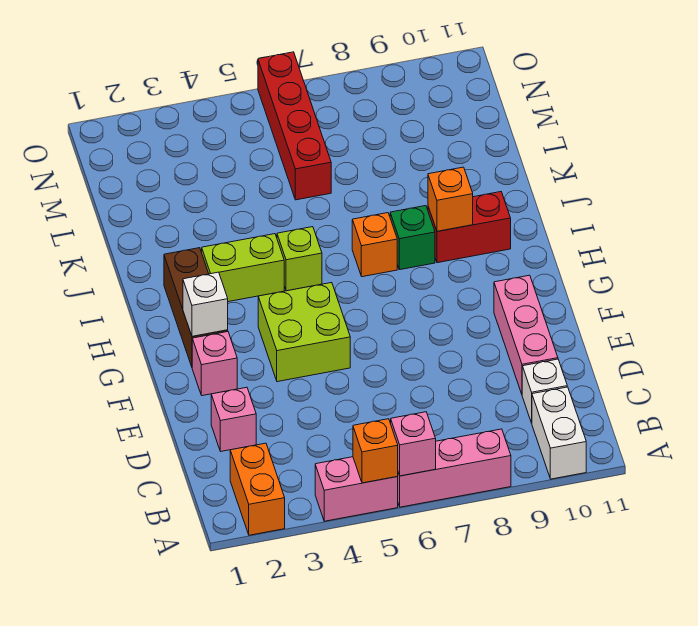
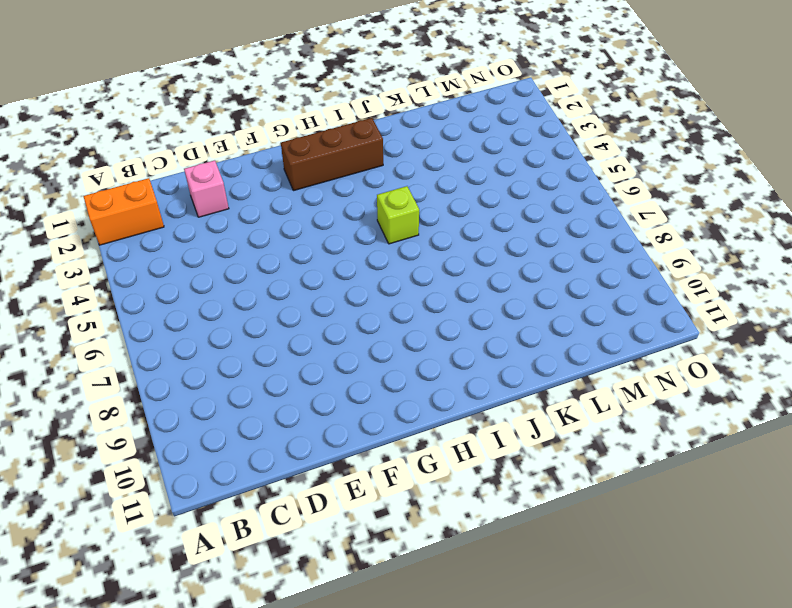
none -> pink 1x2 brick [315,457,398,521]
none -> pink 1x3 brick [397,429,511,507]
none -> white 1x2 brick [532,387,586,479]

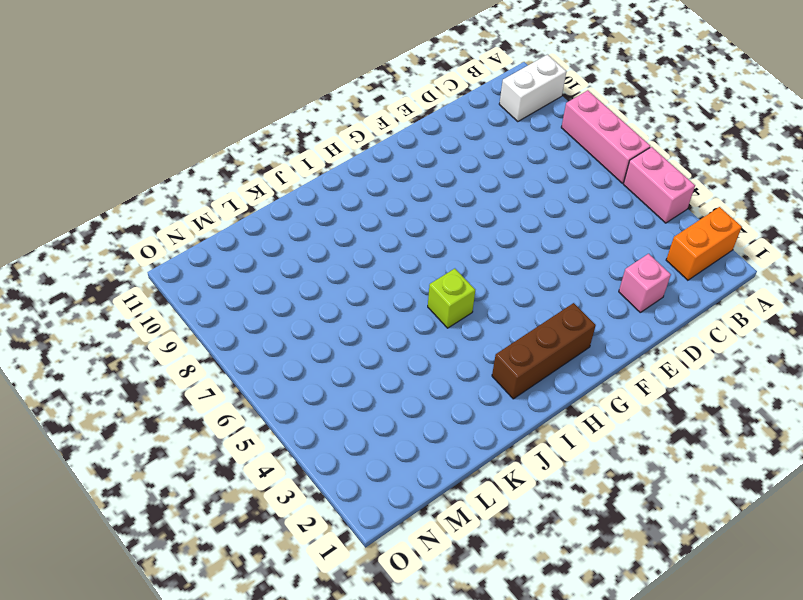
none -> white 1x1 brick [522,359,567,423]
none -> pink 1x3 brick [494,275,558,394]
none -> pink 1x1 brick [192,332,237,396]

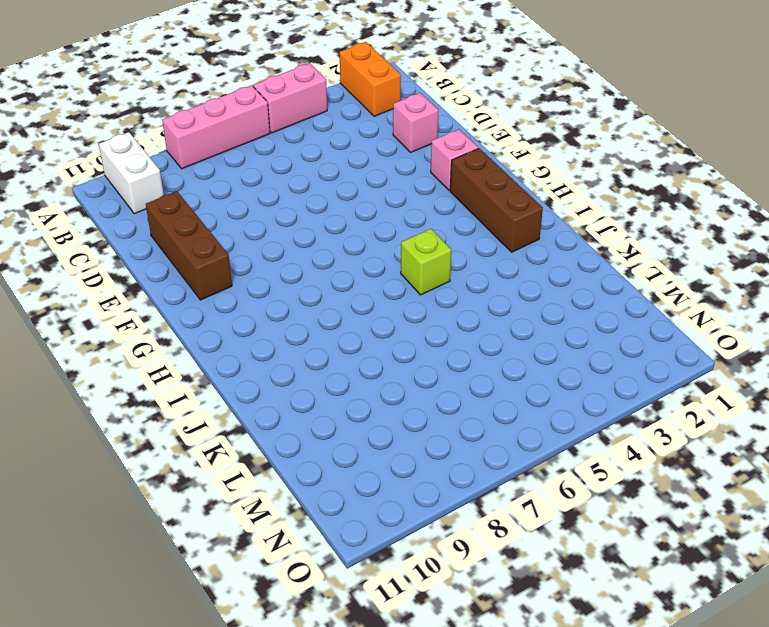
brown 1x3 brick [146,191,232,300] -> pink 1x3 brick [494,275,558,394]
none -> white 1x1 brick [522,359,567,423]
none -> lime 2x2 brick [258,283,350,382]
none -> lime 1x2 brick [202,234,284,302]

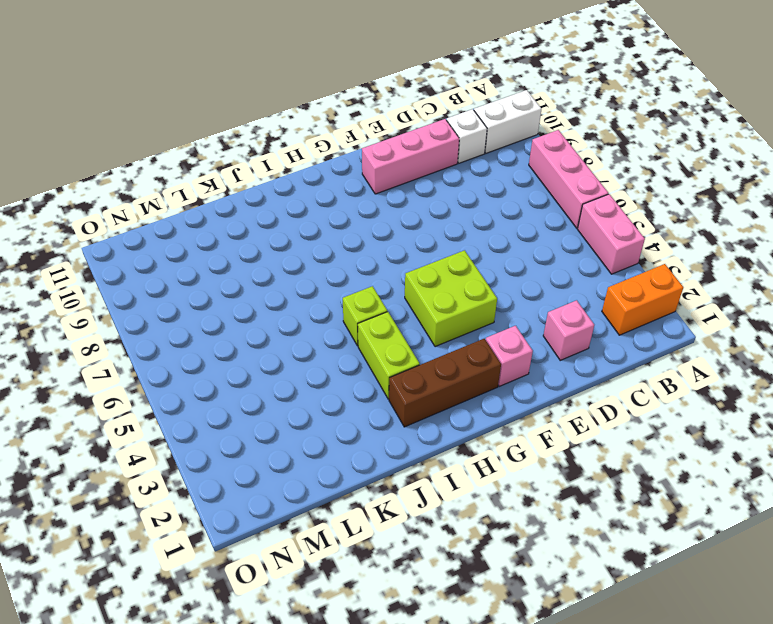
none -> orange 1x1 brick [352,213,397,277]
none -> green 1x1 brick [390,206,435,270]
none -> red 1x2 brick [428,192,511,263]

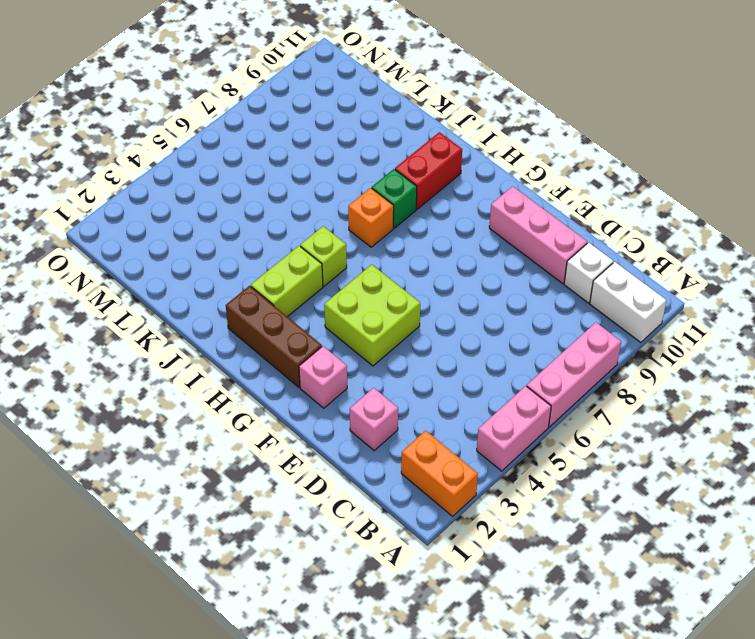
none -> red 1x4 brick [258,52,331,200]
none -> orange 1x1 brick [353,419,398,483]
none -> pink 1x1 brick [391,412,436,476]

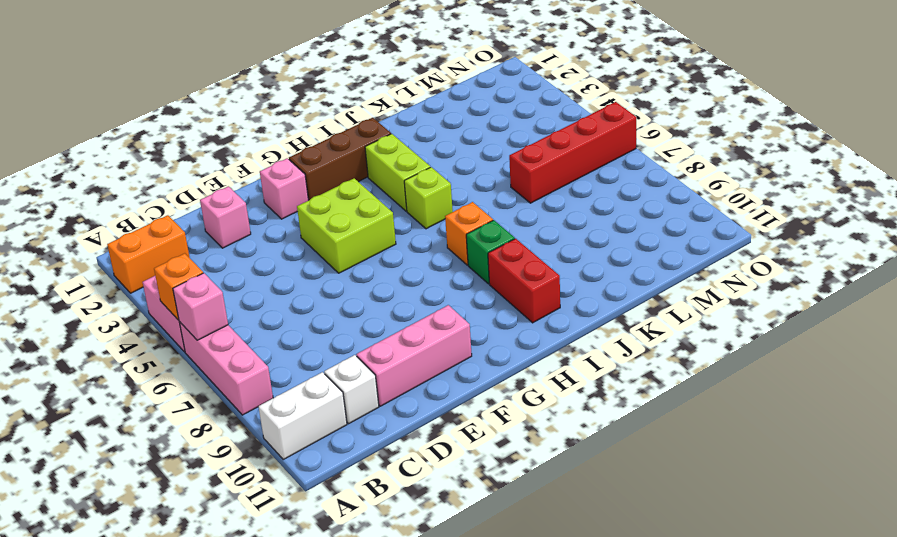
none -> white 1x1 brick [183,272,228,336]
none -> orange 1x1 brick [428,167,473,231]

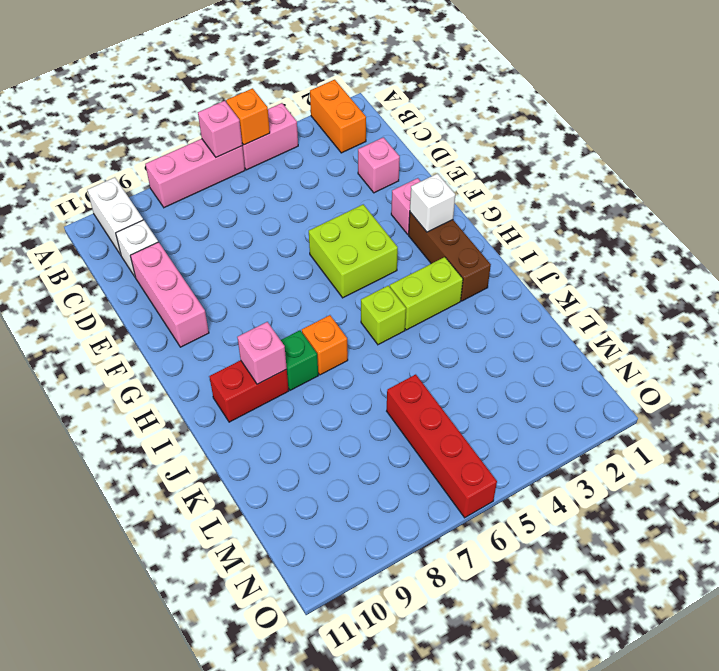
pink 1x1 brick [237,322,287,384] -> orange 1x1 brick [428,167,473,231]

